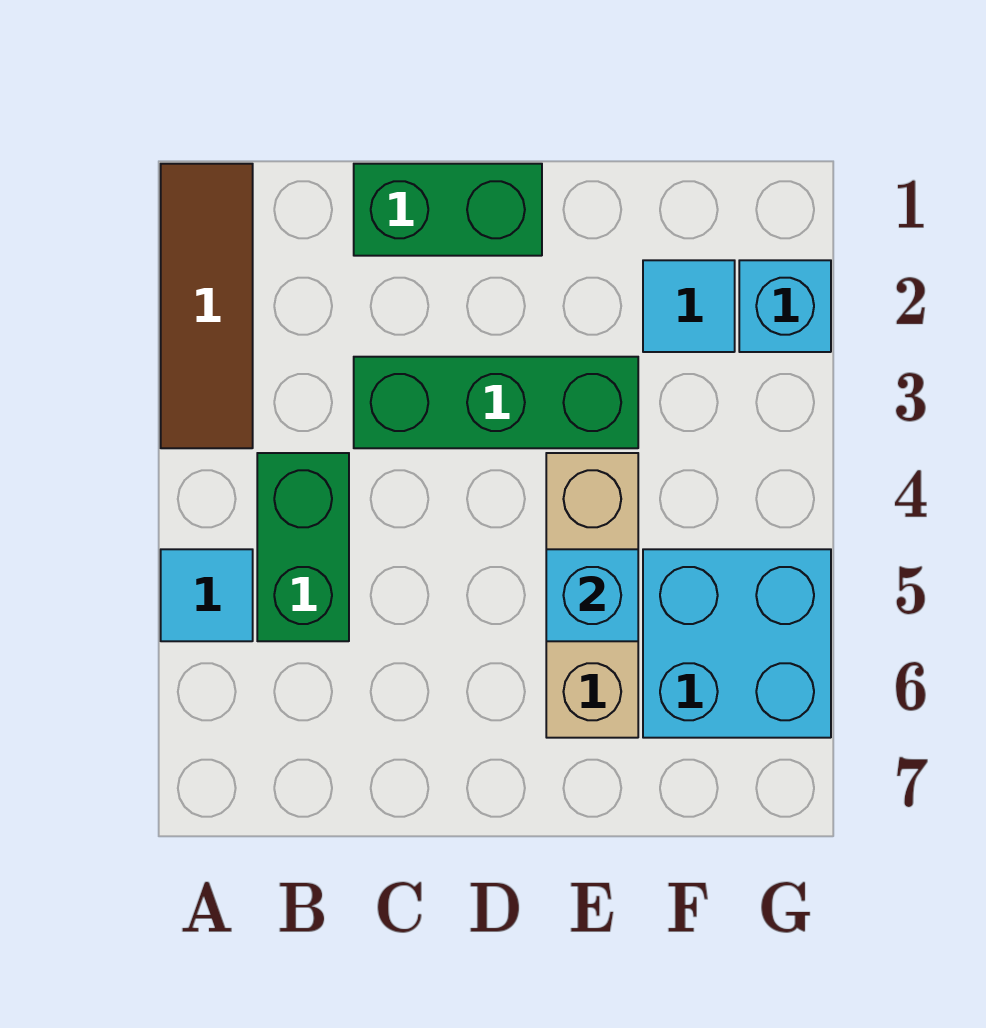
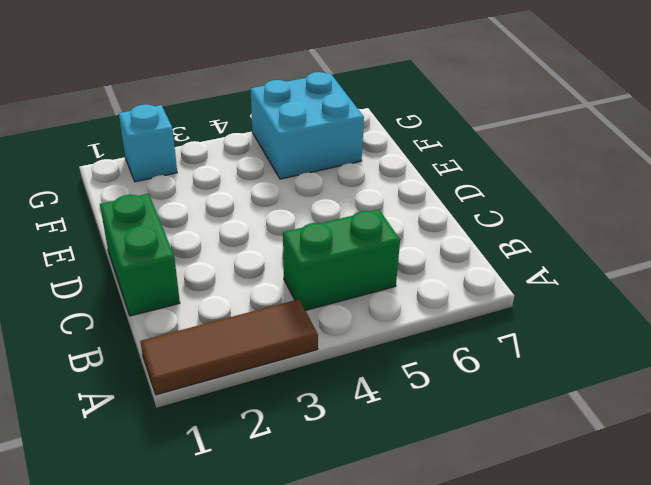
none -> cyan 1x1 tile [161,549,253,641]
none -> green 1x3 brick [354,357,638,448]

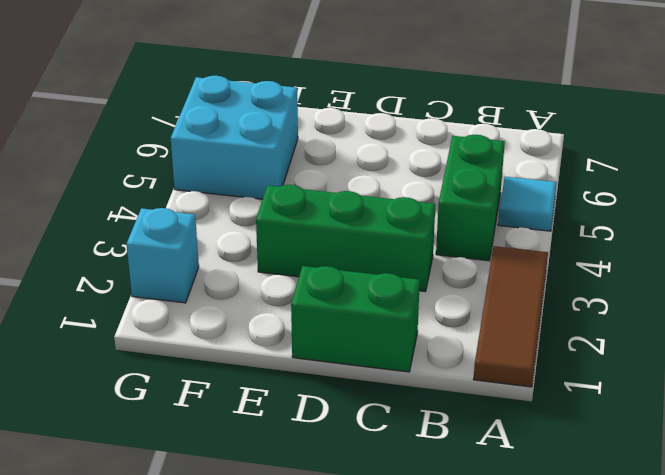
none -> tan 1x3 brick [546,453,638,738]
none -> cyan 1x1 tile [643,260,735,352]

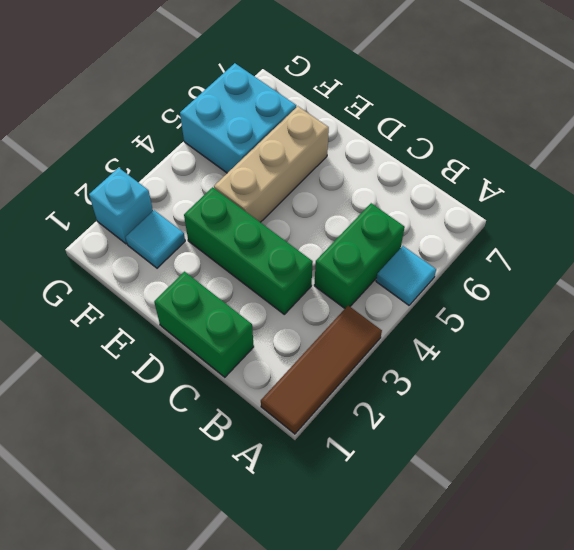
none -> cyan 1x1 brick [546,549,638,641]

